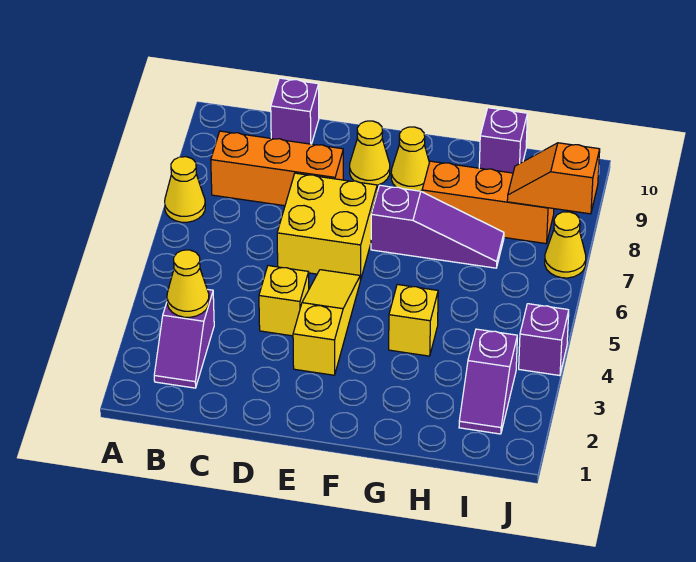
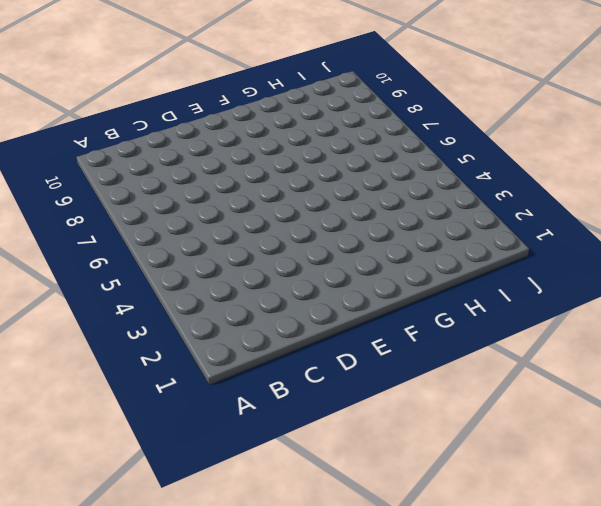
none -> yellow 1x1 cone [165,157,205,222]
none -> purple 1x2 slope [154,289,214,388]
none -> orange 1x3 brick [211,131,343,206]

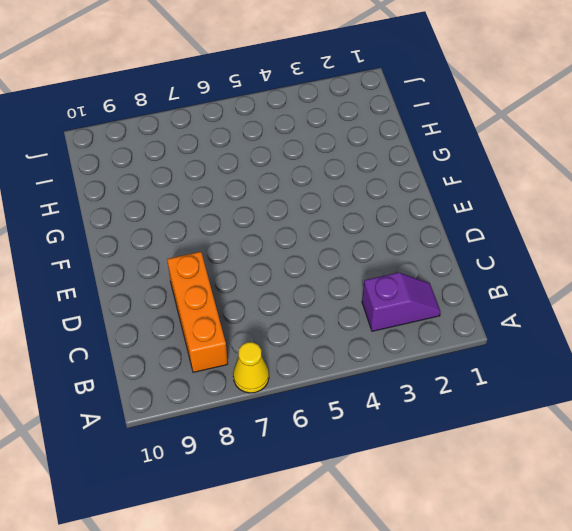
none -> purple 1x1 brick [271,78,319,144]
none -> yellow 1x1 brick [259,266,309,336]
none -> yellow 2x2 brick [277,173,377,280]

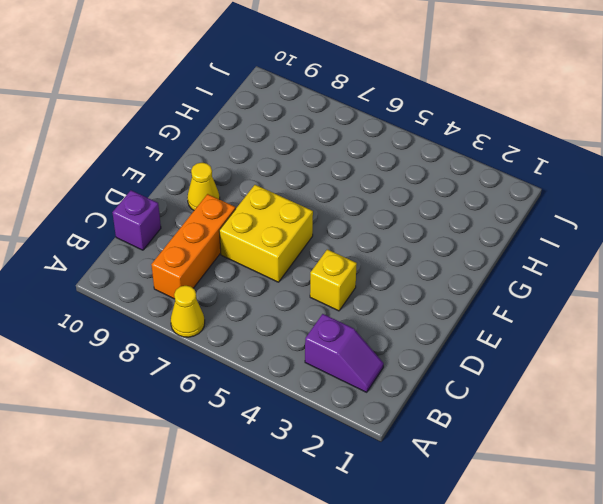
none -> yellow 1x3 slope [293,270,360,375]
none -> purple 1x3 slope [371,185,504,268]
none -> yellow 1x1 cone [391,127,429,191]

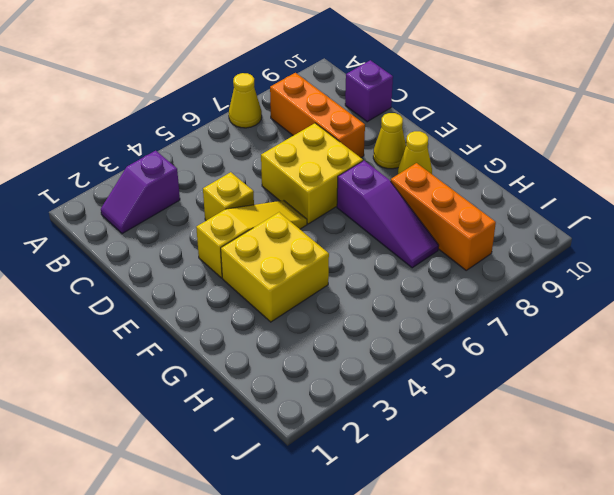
yellow 2x2 brick [221,212,329,322] -> yellow 1x1 brick [389,285,438,356]
none -> purple 1x1 brick [479,108,527,173]
none -> purple 1x2 slope [459,329,517,434]
none -> purple 1x1 brick [519,304,569,376]

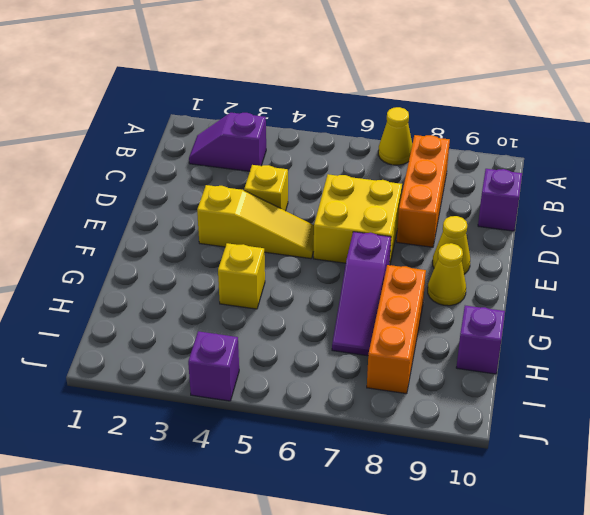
none -> purple 1x2 slope [459,329,517,434]
none -> yellow 1x1 cone [545,212,586,278]
none -> yellow 1x1 cone [167,250,209,317]

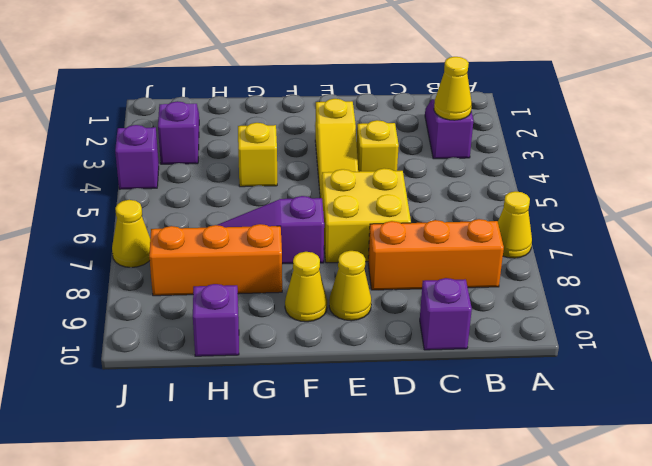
none -> orange 1x2 slope [507,143,600,214]

